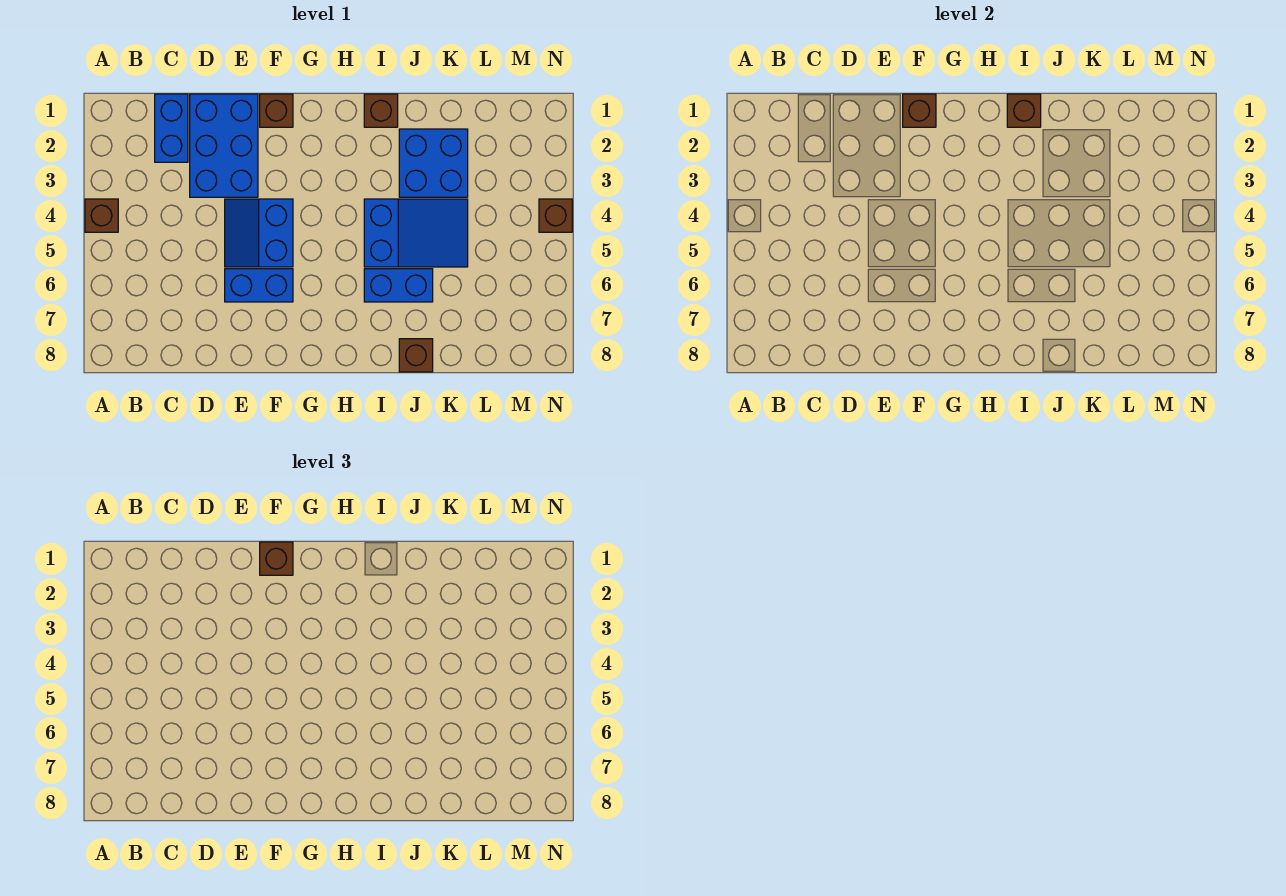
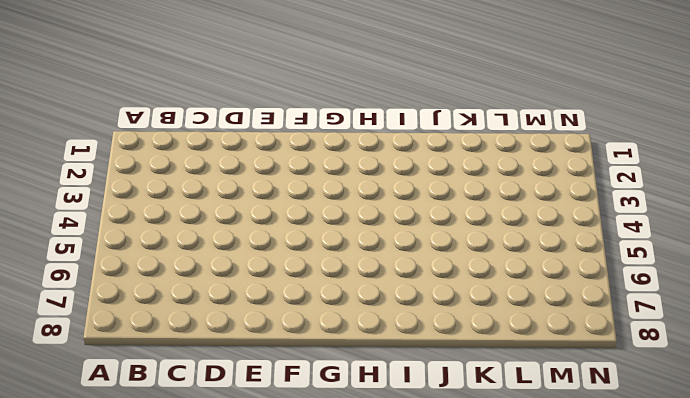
none -> brown 1x1 brick [85,199,118,232]
none -> blue 1x2 brick [155,94,188,162]
none -> blue 2x3 brick [190,94,258,197]

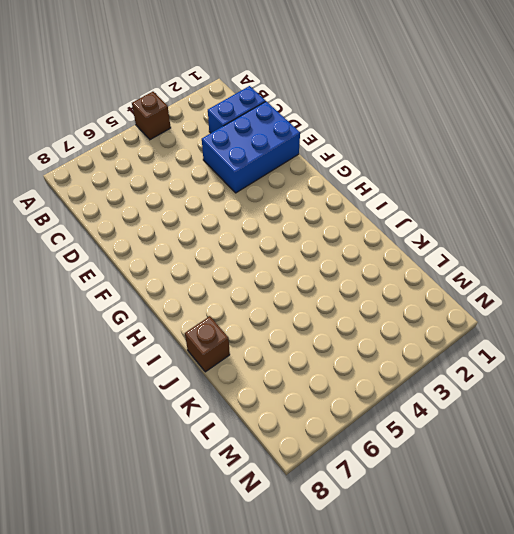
none -> blue 2x2 slope [225,199,293,267]
none -> blue 1x2 brick [225,269,293,302]
none -> brown 1x1 brick [260,94,293,127]

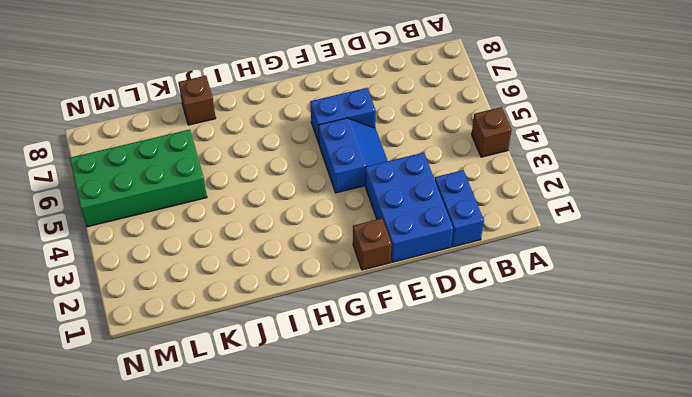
green 2x4 brick [70,130,207,227] -> blue 2x3 slope [364,199,468,267]
none -> brown 1x1 brick [364,94,398,127]
none -> blue 1x2 brick [364,269,433,302]
none -> blue 2x2 brick [399,129,468,197]

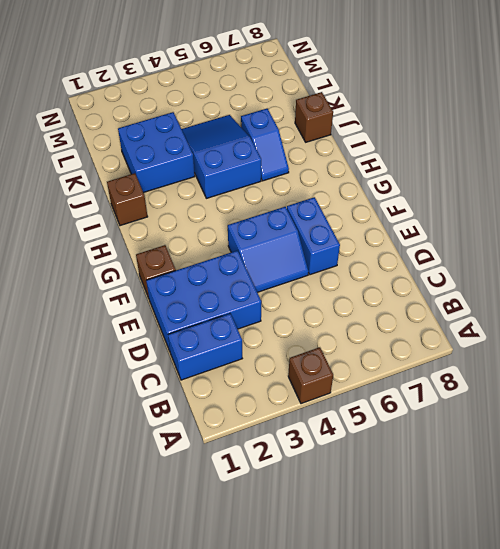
blue 1x2 slope [241,109,289,181] -> blue 1x2 brick [364,269,433,302]
none -> brown 1x1 brick [539,199,572,232]
none -> brown 1x1 brick [903,94,936,127]
none -> brown 1x1 brick [1007,94,1041,127]

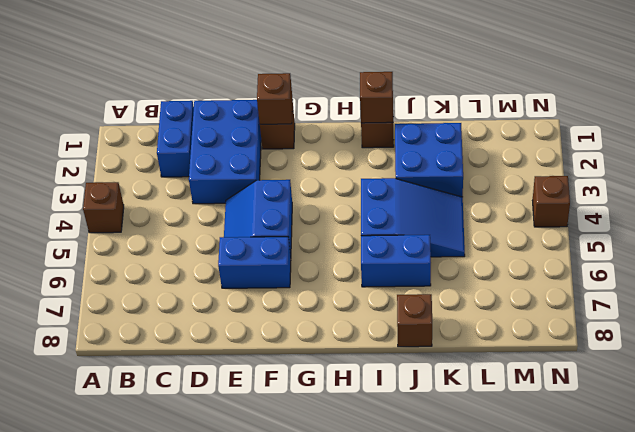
none -> brown 1x1 brick [260,542,293,575]

